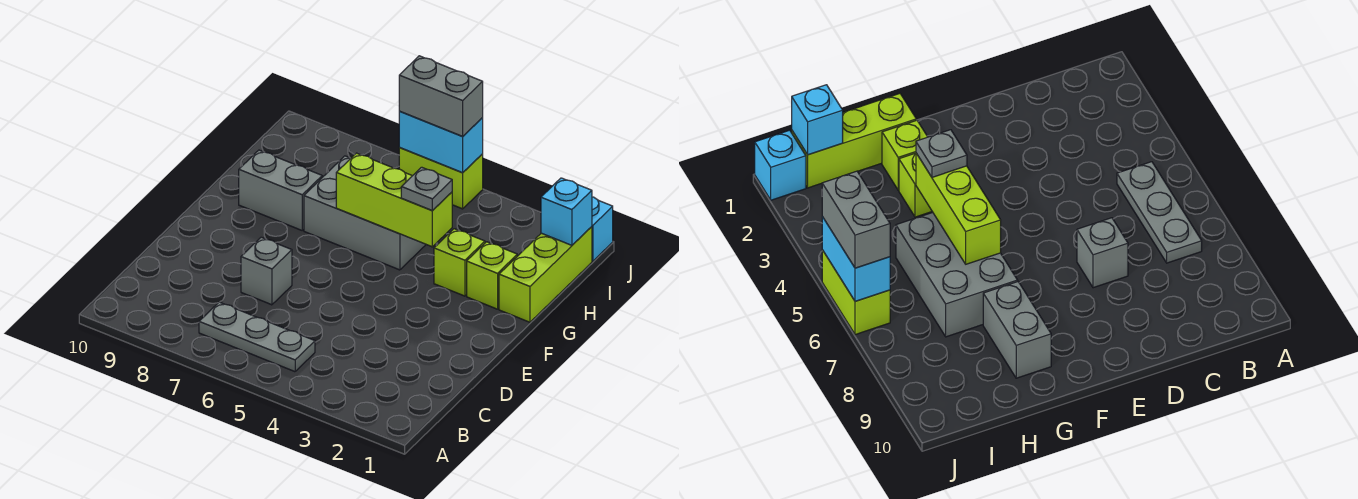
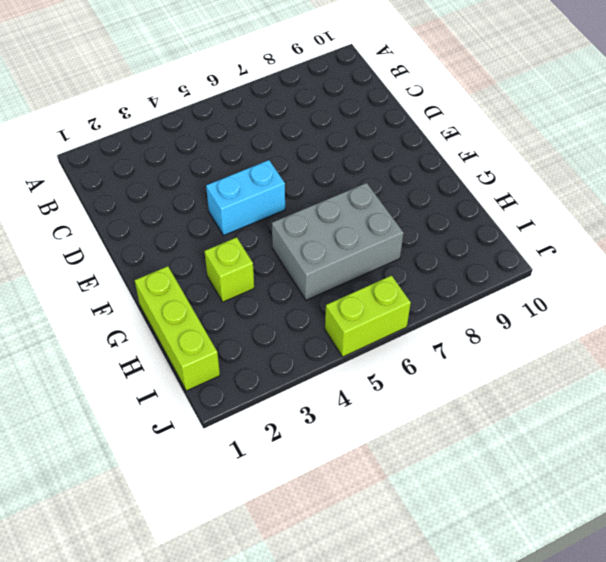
cyan 1x2 brick [206,160,285,235] -> cyan 1x2 brick moved to [399,111,483,173]
none -> grey 1x3 plate [199,302,315,372]
none -> grey 1x1 brick [241,237,292,305]
none -> lime 1x1 brick [467,242,517,309]

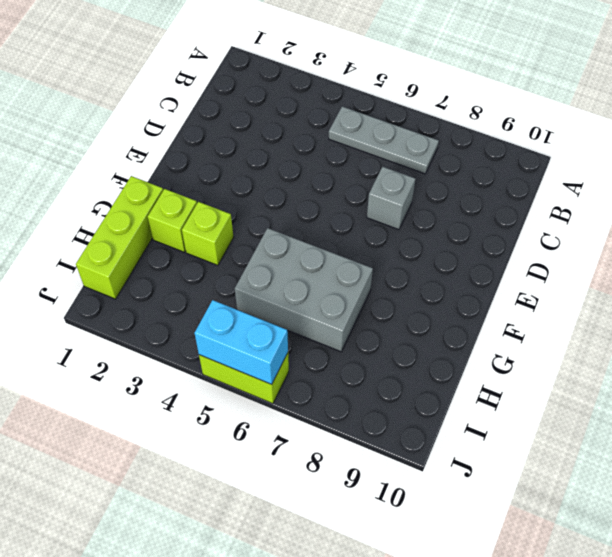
none -> grey 1x2 brick [239,150,322,230]
none -> cyan 1x1 brick [592,197,613,261]
none -> lime 1x3 brick [336,153,452,247]

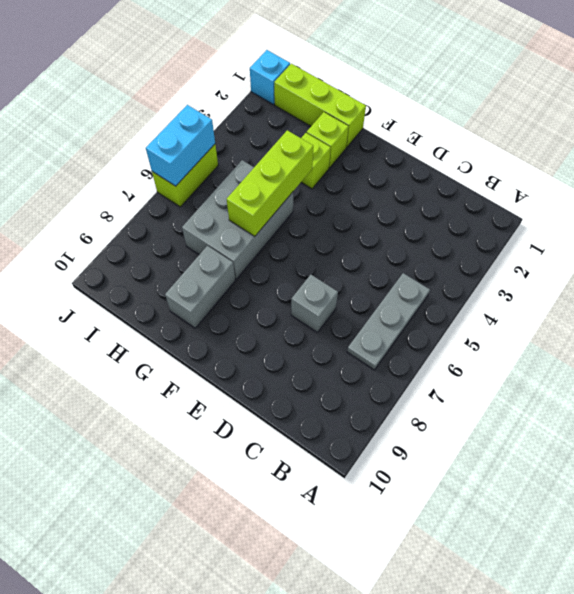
none -> cyan 1x1 brick [541,178,592,245]
none -> grey 1x1 plate [401,167,452,211]
none -> grey 1x2 brick [399,56,483,136]

